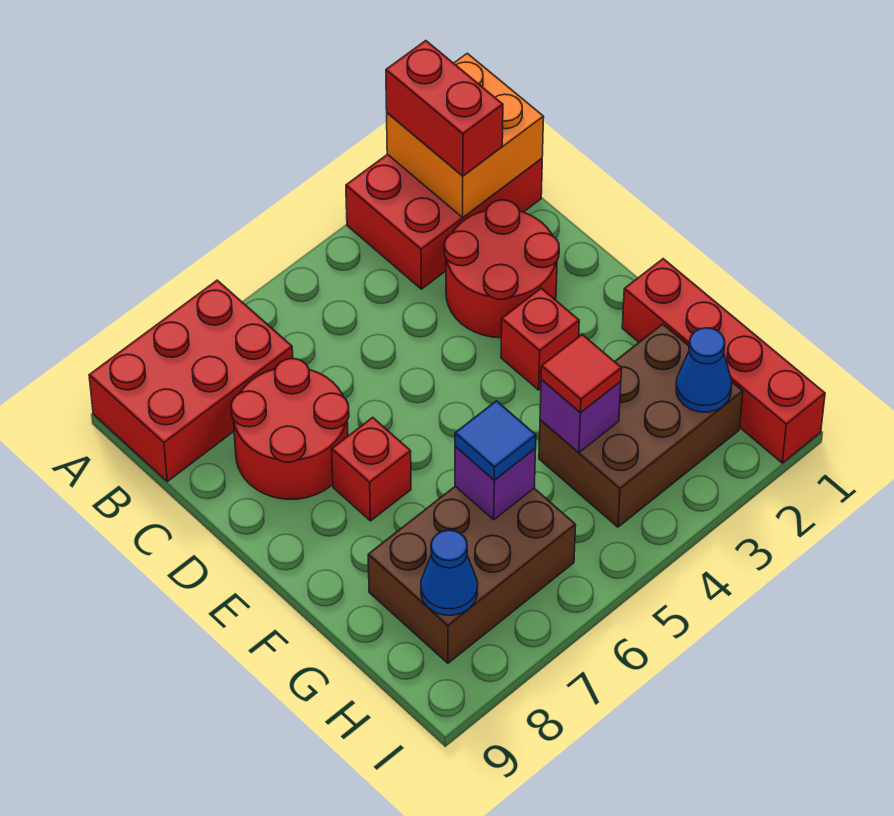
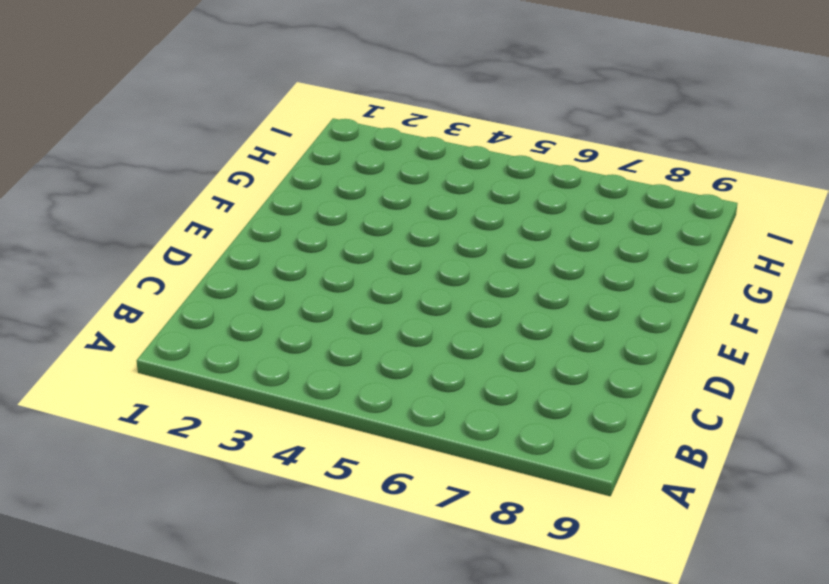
none -> red 2x3 brick [346,154,542,289]
none -> red 2x3 brick [89,280,293,481]
none -> red 2x2 round brick [444,200,559,338]

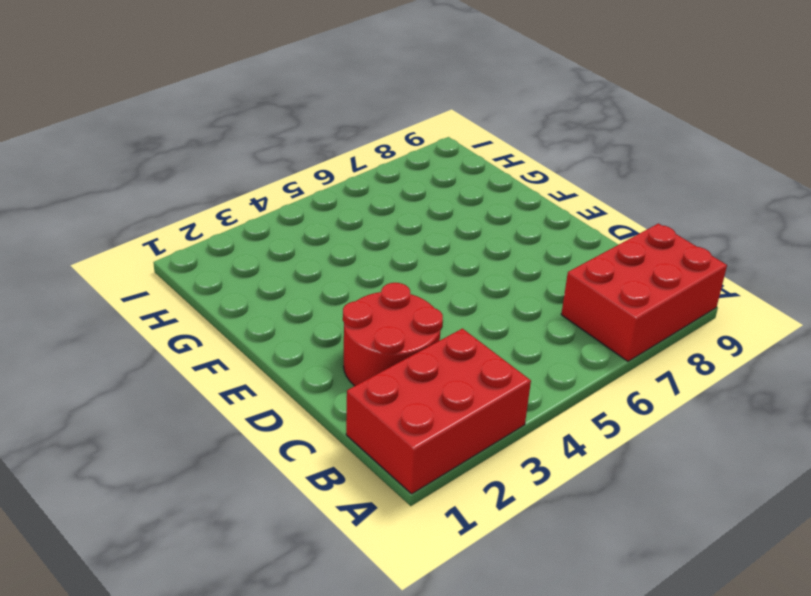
none -> red 2x2 round brick [231,358,349,499]
none -> red 1x1 brick [501,288,579,390]
none -> red 1x1 brick [332,417,411,521]

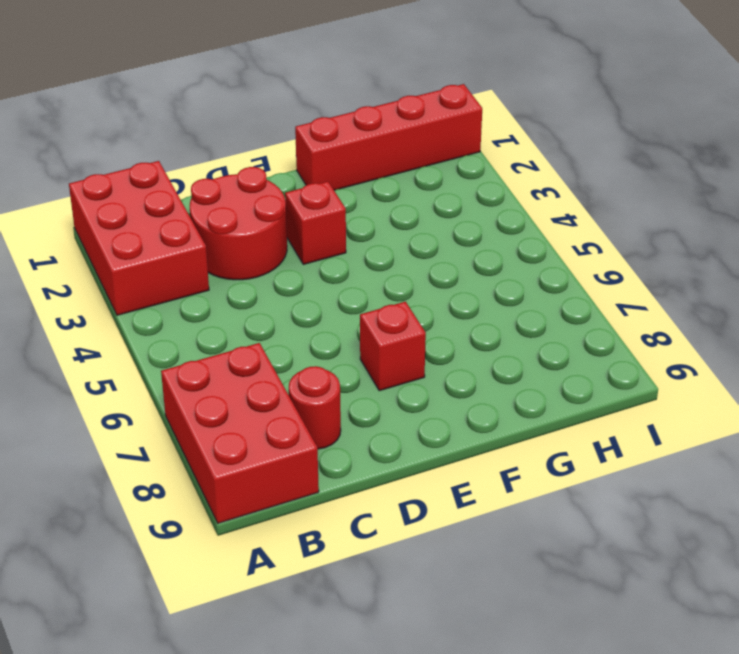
red 1x1 round brick [289,366,341,449] -> red 2x2 round brick [231,358,349,499]
none -> brown 2x3 brick [539,324,743,527]
none -> brown 2x3 brick [368,486,576,663]
none -> orange 2x2 brick [387,53,544,217]

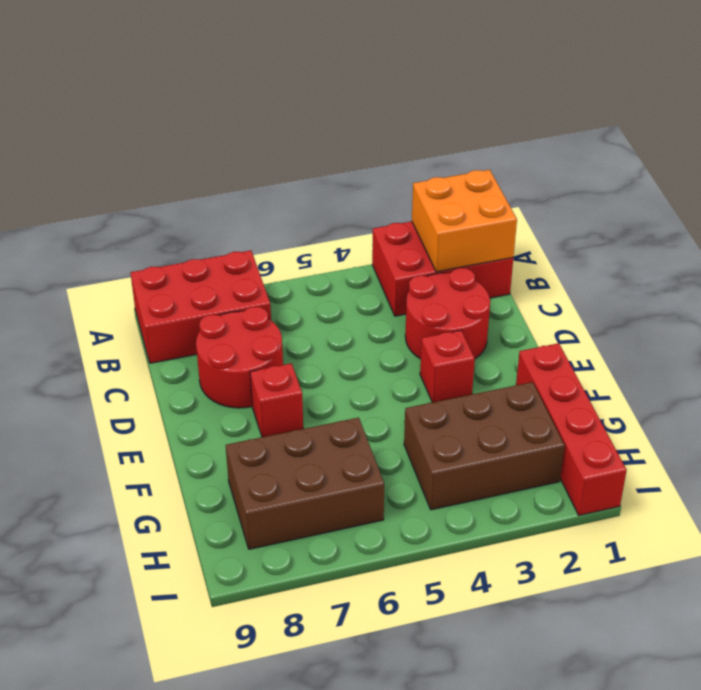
none -> purple 1x1 brick [540,380,621,453]
none -> purple 1x1 brick [455,447,536,520]
none -> blue 1x1 cone [676,328,732,412]

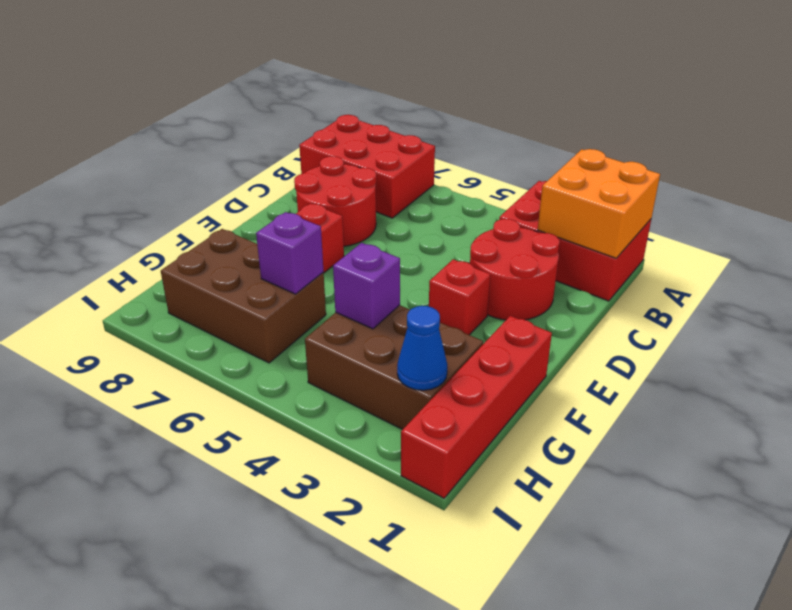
none -> blue 1x1 cone [421,530,478,615]
none -> red 1x2 brick [386,41,503,176]
none -> red 1x1 tile [541,334,622,412]

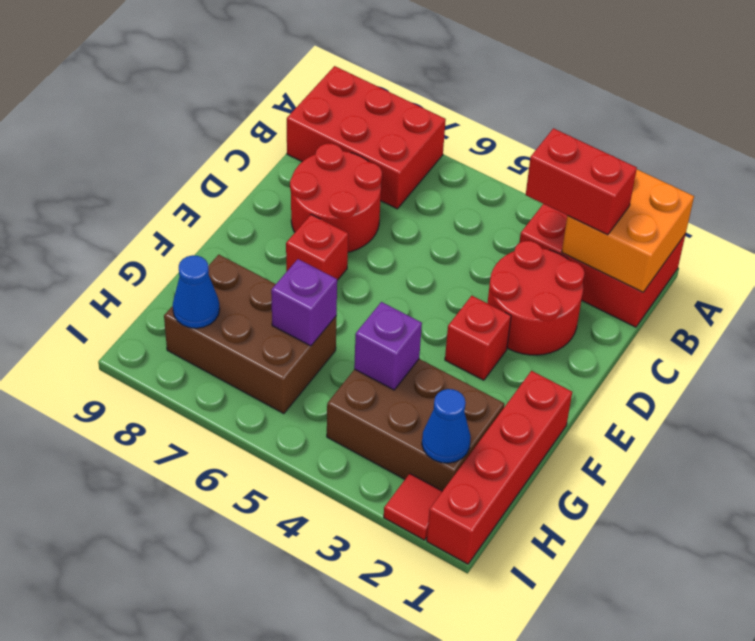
red 1x2 brick [526,128,637,235] -> red 1x2 brick turned to [386,41,503,176]
red 1x1 tile [384,474,442,540] -> red 1x1 tile moved to [541,334,622,412]
none -> blue 1x1 tile [455,401,536,480]

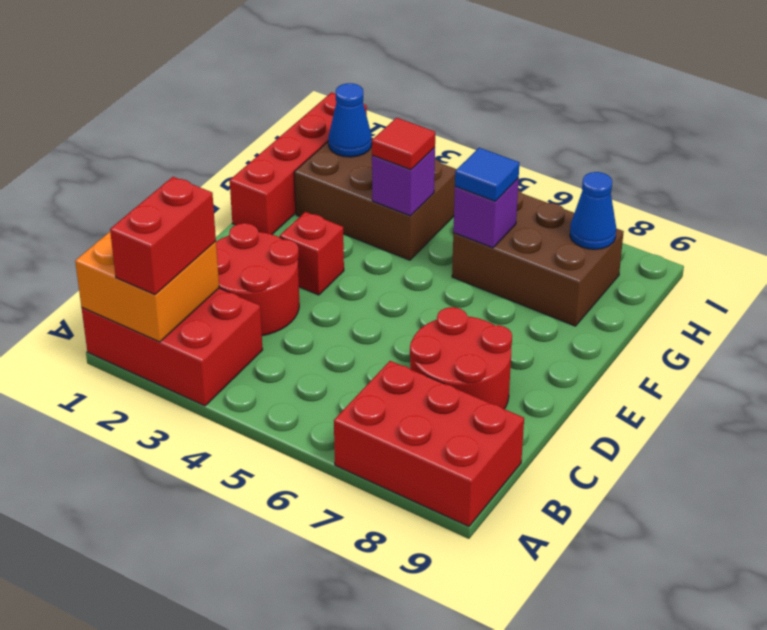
none -> red 1x1 brick [332,417,411,521]

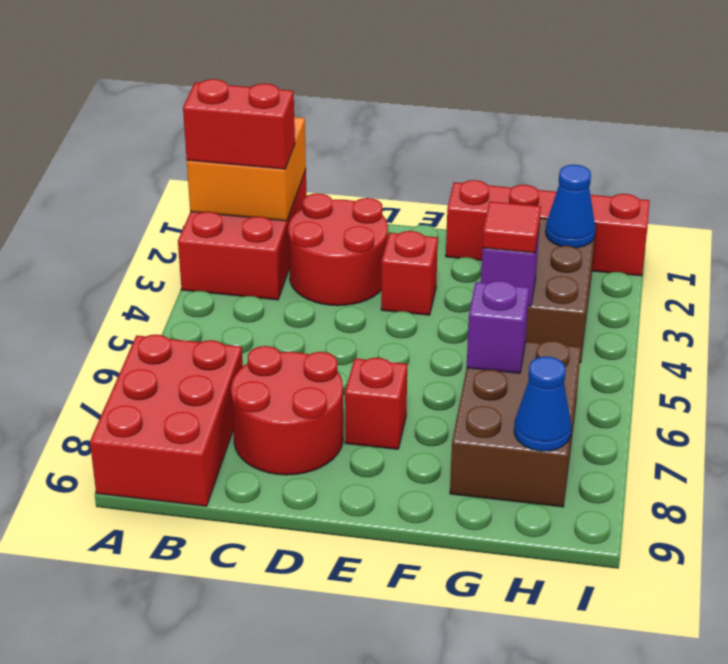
none -> blue 1x1 tile [455,401,536,480]

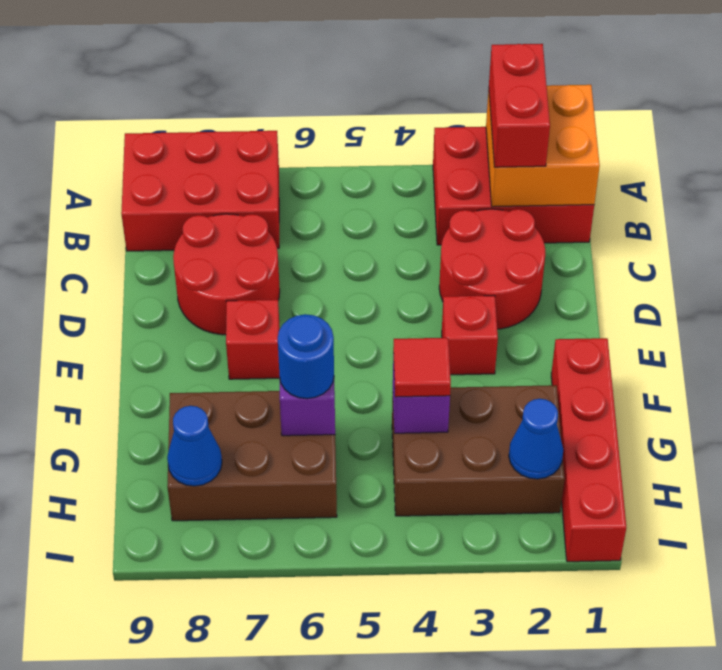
blue 1x1 round brick [278,314,334,399] -> blue 1x1 tile [455,401,536,480]

